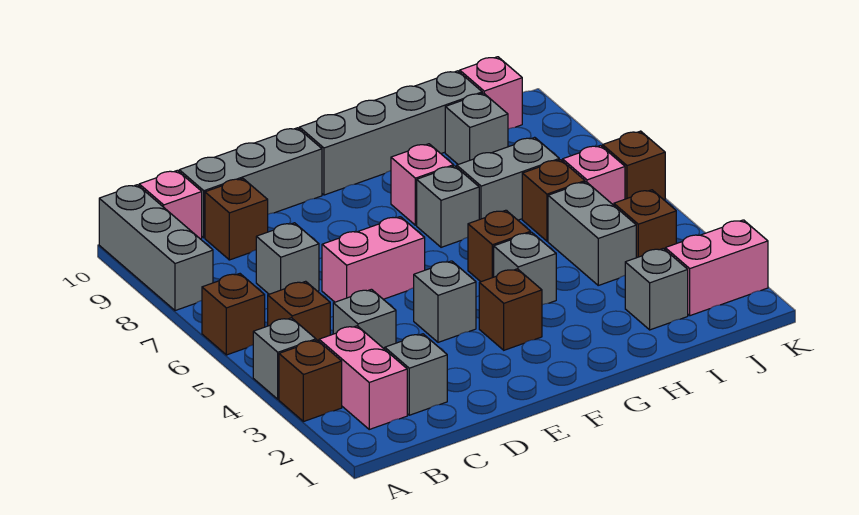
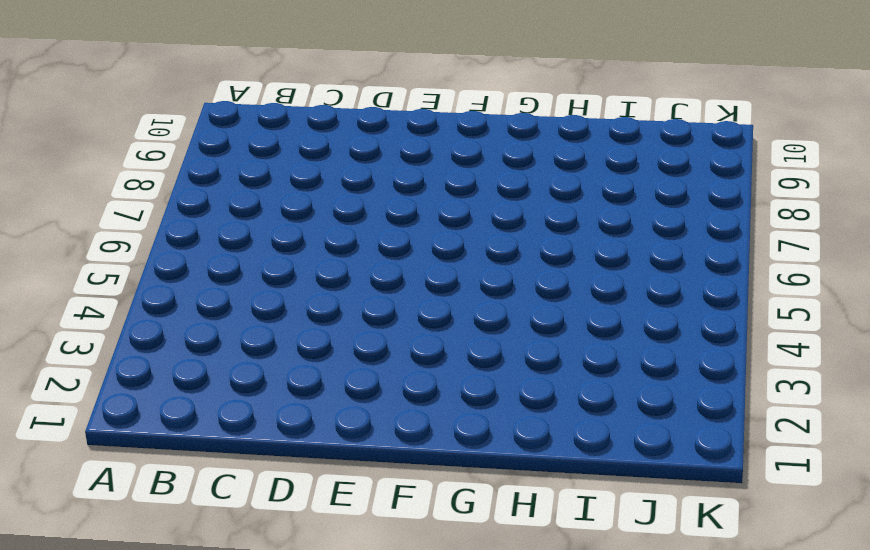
none -> brown 1x1 brick [279,340,342,422]
none -> grey 1x1 brick [253,318,316,399]
none -> brown 1x1 brick [202,274,265,355]
none -> grey 1x3 brick [99,185,213,311]

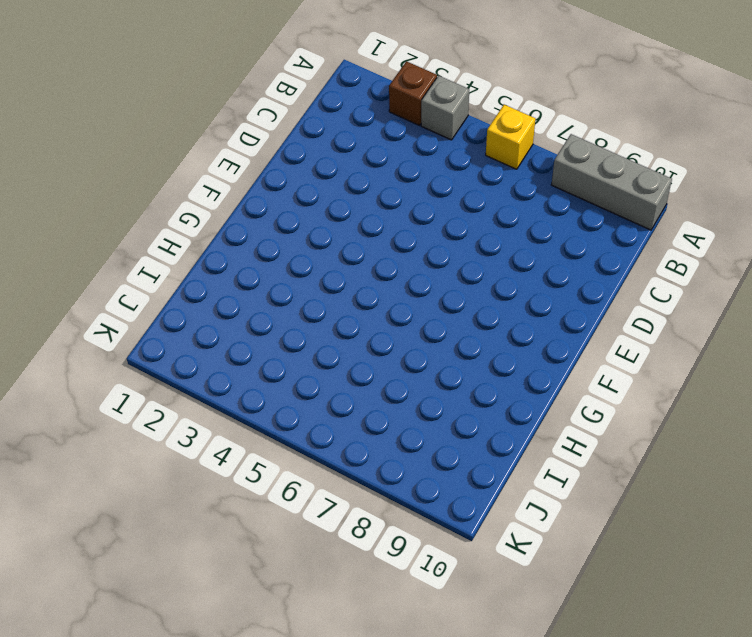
yellow 1x1 brick [486,105,535,169] -> brown 1x1 brick [202,274,265,355]
none -> pink 1x2 brick [319,326,407,429]
none -> brown 1x1 brick [268,281,330,341]
none -> pink 1x1 brick [139,170,202,239]
none -> grey 1x1 brick [385,334,447,415]

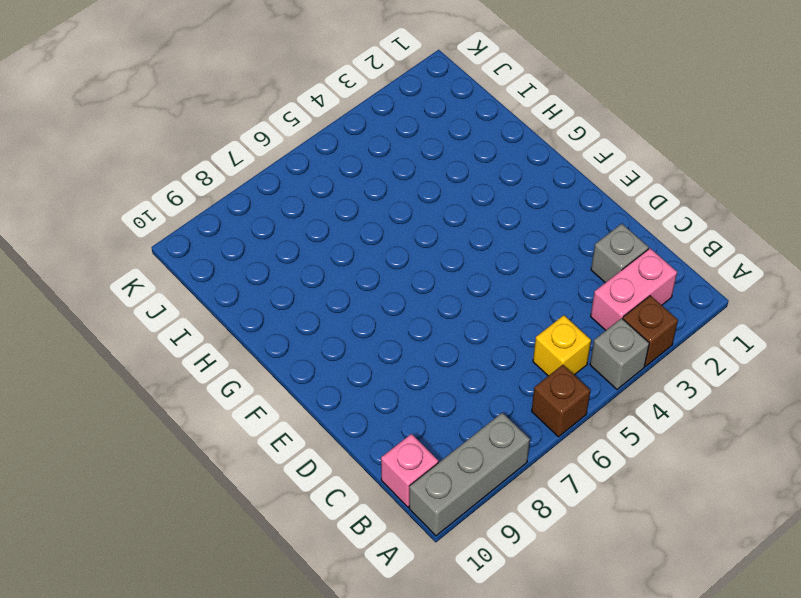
yellow 1x1 brick [533,315,591,376] -> brown 1x1 brick [268,281,330,341]
none -> grey 1x1 brick [333,289,396,349]
none -> grey 1x1 brick [256,223,319,294]
none -> brown 1x1 brick [205,179,268,260]
none -> grey 1x3 brick [179,128,322,238]

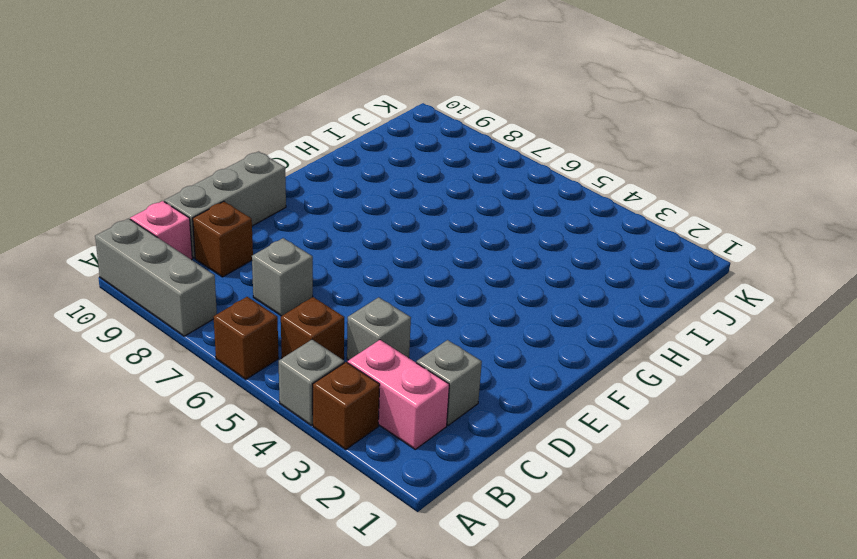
none -> pink 1x2 brick [322,217,425,302]
none -> grey 1x1 brick [414,261,476,342]
none -> brown 1x1 brick [479,269,542,350]
none -> grey 1x4 brick [299,71,482,195]

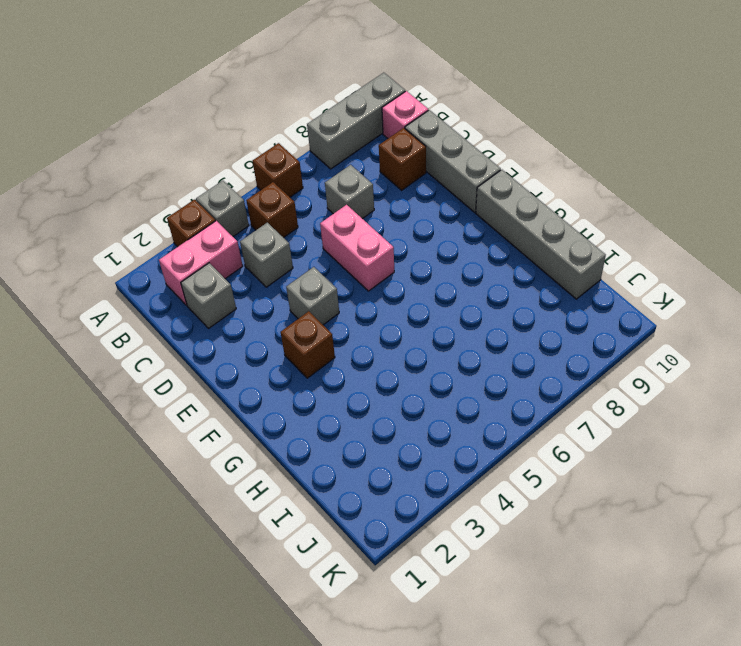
none -> grey 1x1 brick [494,232,556,305]
none -> brown 1x1 brick [468,210,531,282]
none -> grey 1x1 brick [417,166,479,247]
none -> pink 1x1 brick [391,144,454,225]

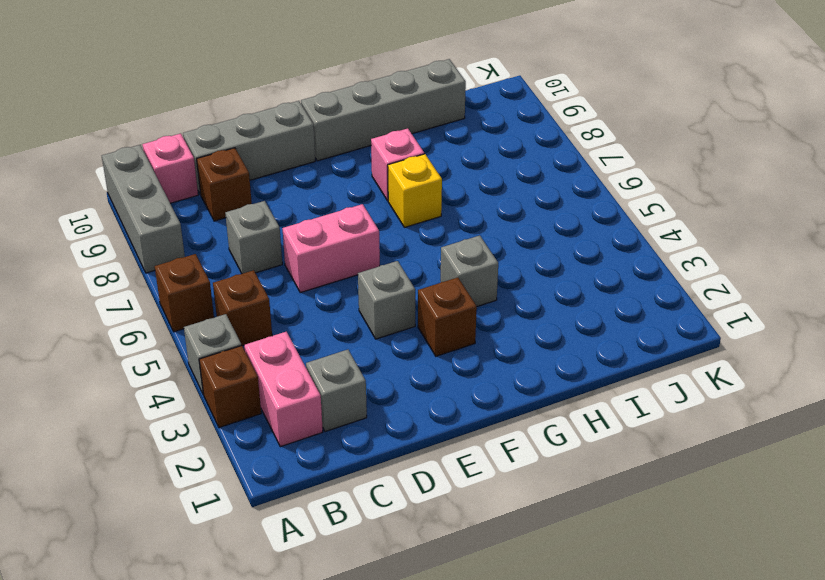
yellow 1x1 brick [388,154,442,227] -> grey 1x1 brick [417,166,479,247]
none -> grey 1x1 brick [333,289,396,349]
none -> brown 1x1 brick [468,210,531,282]
none -> grey 1x2 brick [457,137,559,220]
none -> grey 1x1 brick [625,248,688,330]

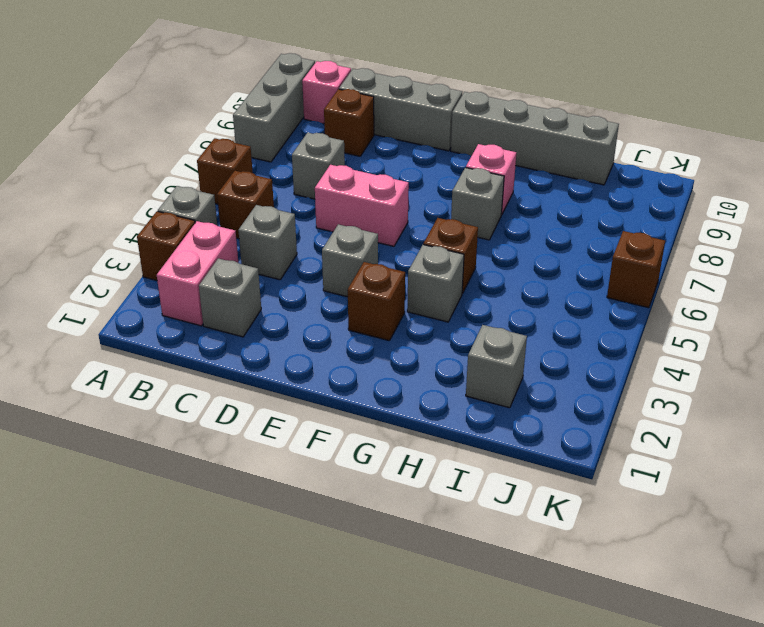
none -> grey 1x2 brick [457,137,559,220]
none -> grey 1x2 brick [548,182,636,285]
none -> brown 1x1 brick [522,160,585,241]
none -> grey 1x1 brick [445,93,508,164]

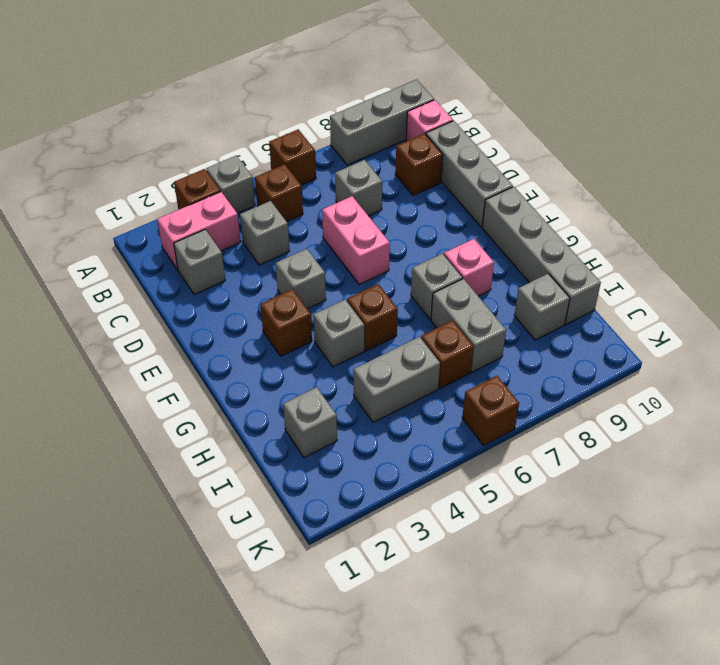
none -> pink 1x2 brick [665,220,768,316]
none -> brown 1x1 brick [614,190,676,258]
none -> pink 1x1 brick [563,145,625,205]
none -> pink 1x1 brick [460,57,522,129]

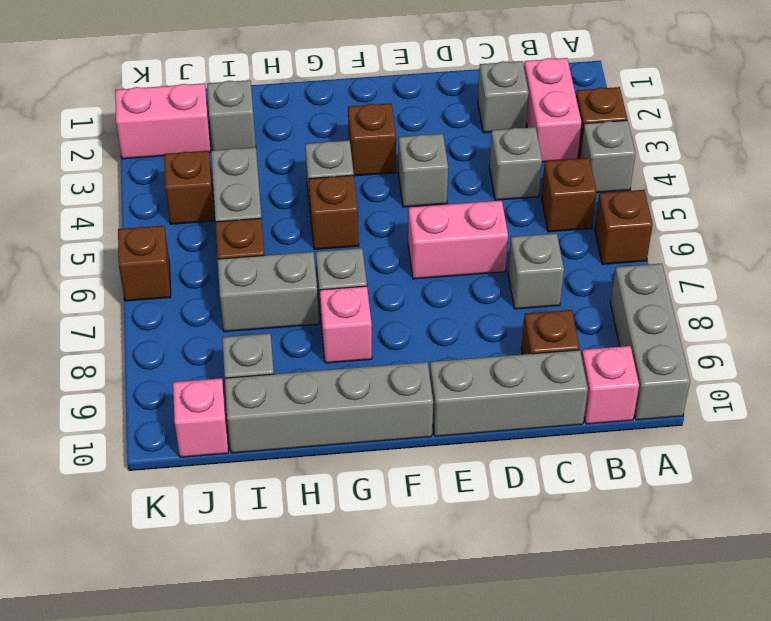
none -> pink 1x1 brick [563,145,625,205]

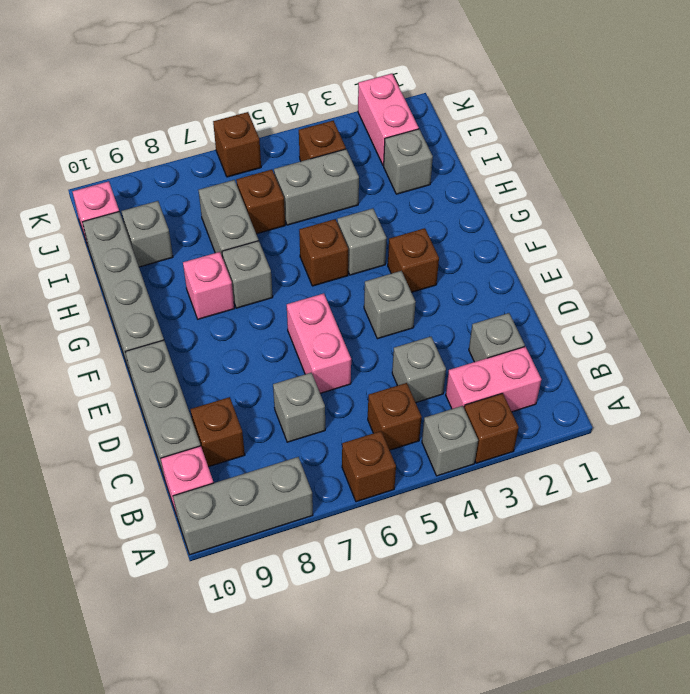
none -> pink 1x1 brick [563,145,625,205]

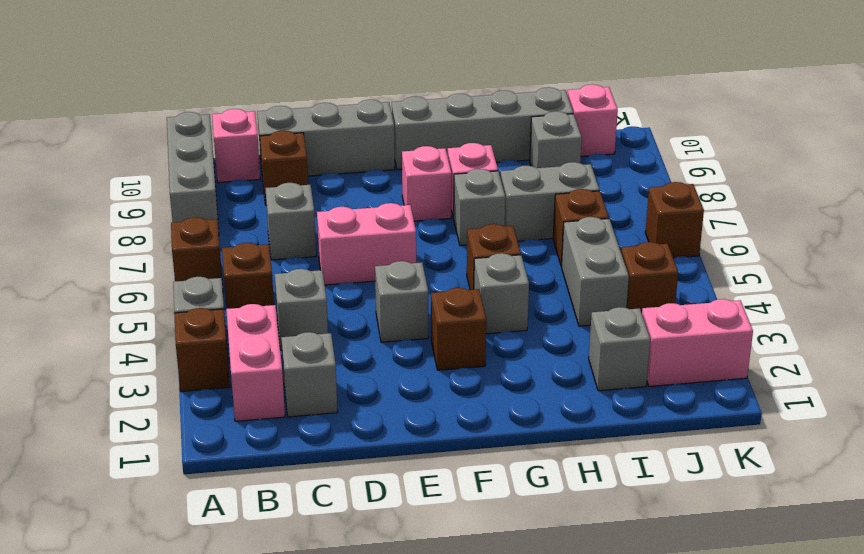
pink 1x1 brick [402,146,452,221] -> pink 1x1 brick moved to [563,145,625,205]

